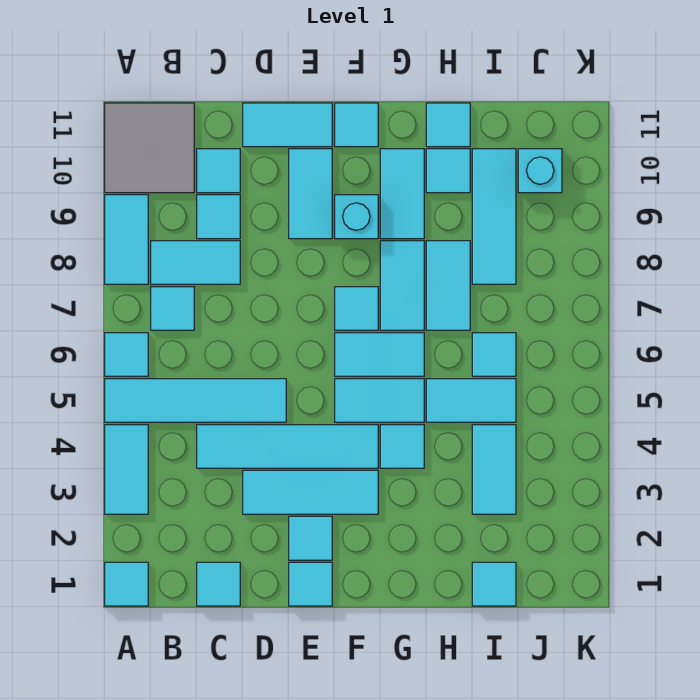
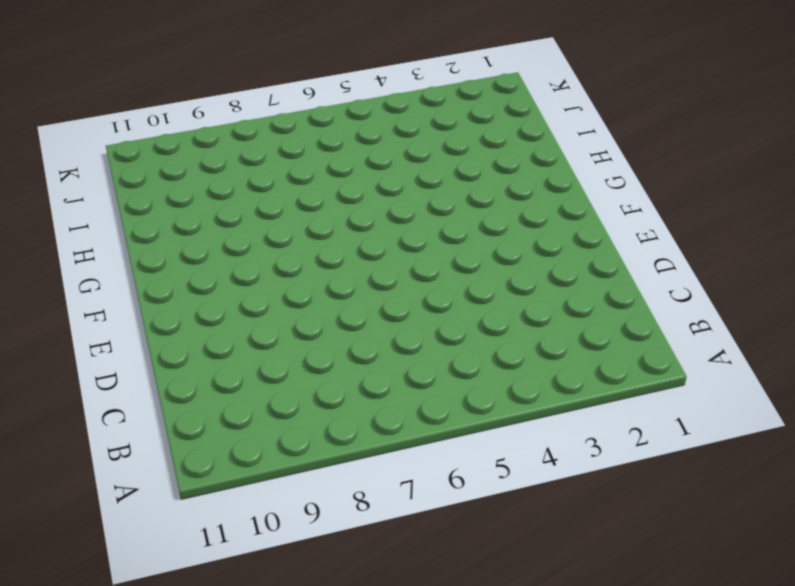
none -> cyan 1x1 tile [105,562,148,606]
none -> cyan 1x2 tile [105,425,148,514]
none -> cyan 1x4 tile [105,379,286,422]
none -> cyan 1x1 tile [105,333,148,376]

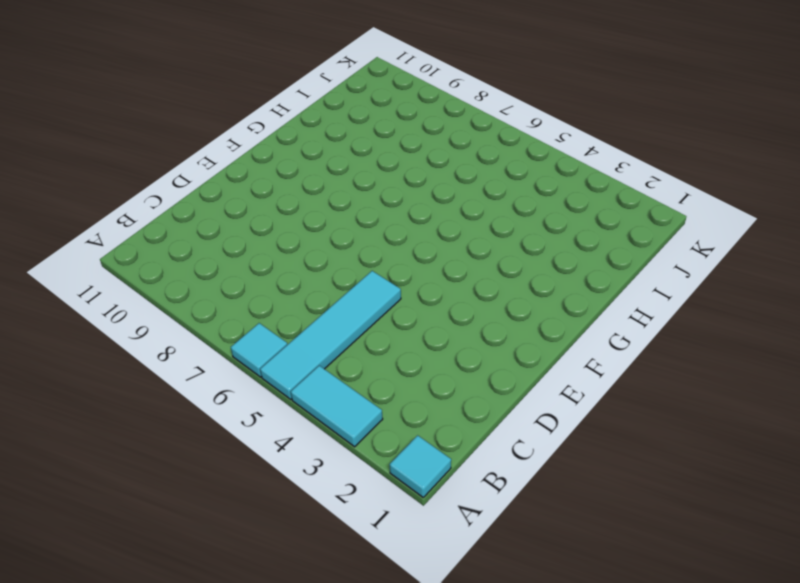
none -> cyan 1x2 tile [105,195,148,284]
none -> grey 2x2 tile [105,103,194,193]
none -> cyan 1x1 tile [151,287,194,330]
none -> cyan 1x2 tile [151,241,240,284]

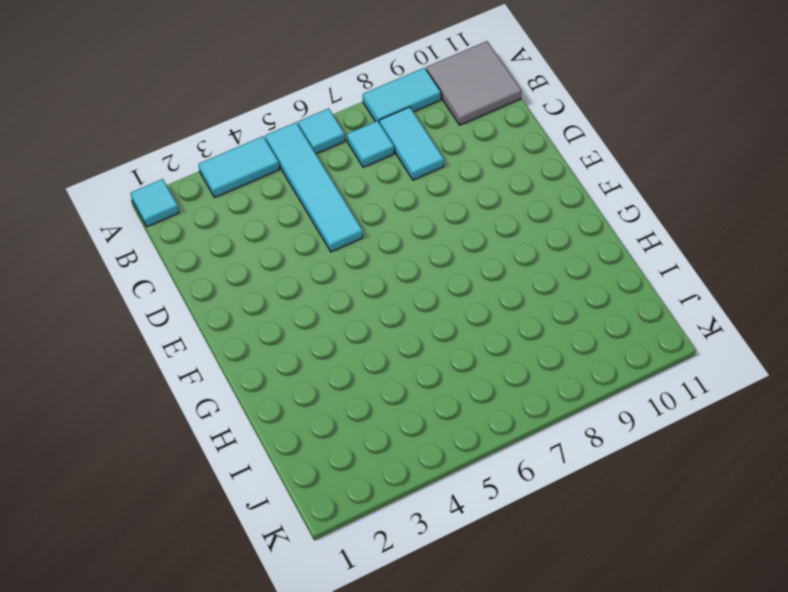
none -> cyan 1x1 tile [197,562,240,606]
none -> cyan 1x4 tile [197,425,378,468]
none -> cyan 1x1 tile [197,195,240,239]
none -> cyan 1x1 tile [197,149,240,193]

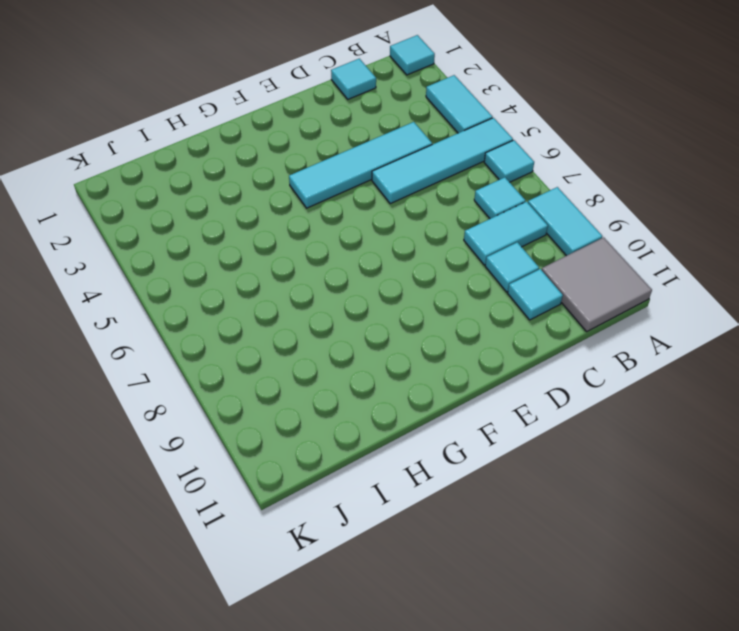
none -> cyan 1x3 tile [243,470,378,514]
none -> cyan 1x2 tile [243,103,332,147]
none -> cyan 1x1 tile [289,562,332,606]
none -> cyan 1x1 tile [289,516,332,560]

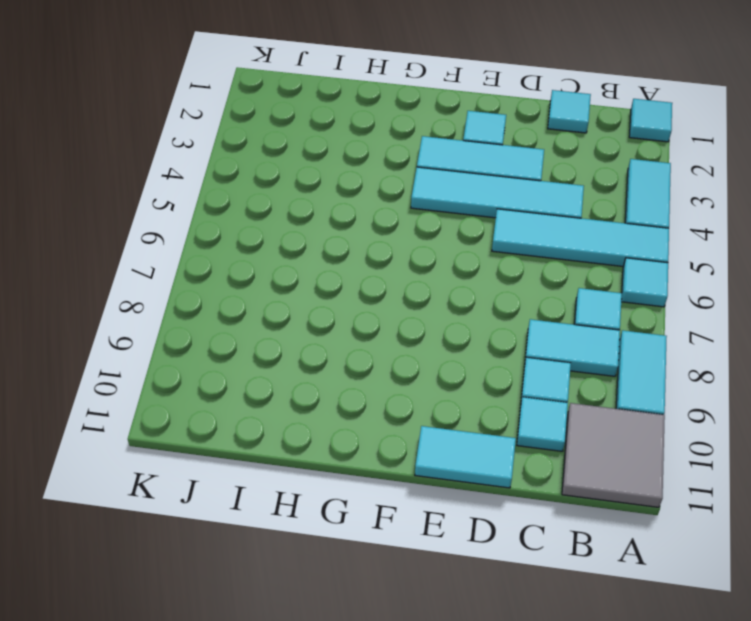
none -> cyan 1x1 tile [289,562,332,606]
none -> cyan 1x2 tile [289,149,332,239]
none -> cyan 1x2 tile [335,379,424,422]
none -> cyan 1x2 tile [335,333,424,376]

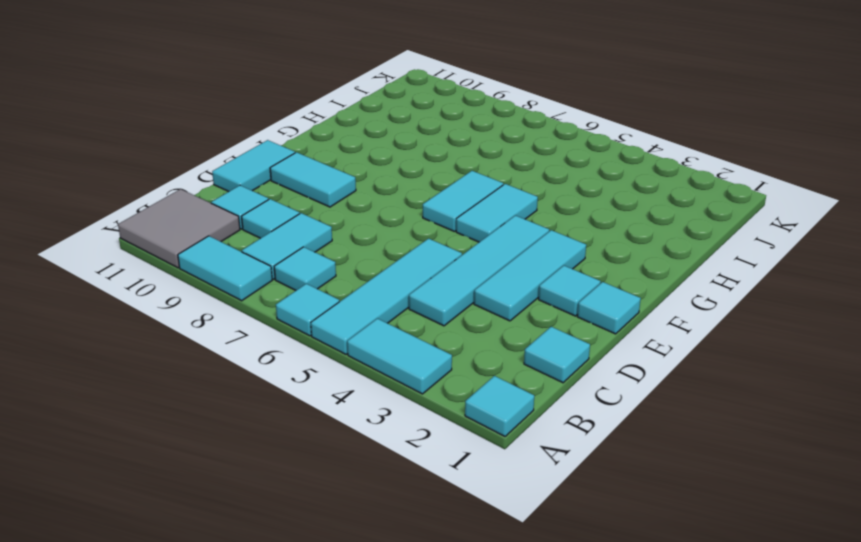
none -> cyan 1x1 tile [335,287,378,330]
none -> cyan 1x1 brick [335,195,378,239]
none -> cyan 1x1 tile [335,103,378,147]
none -> cyan 1x1 tile [380,425,424,468]

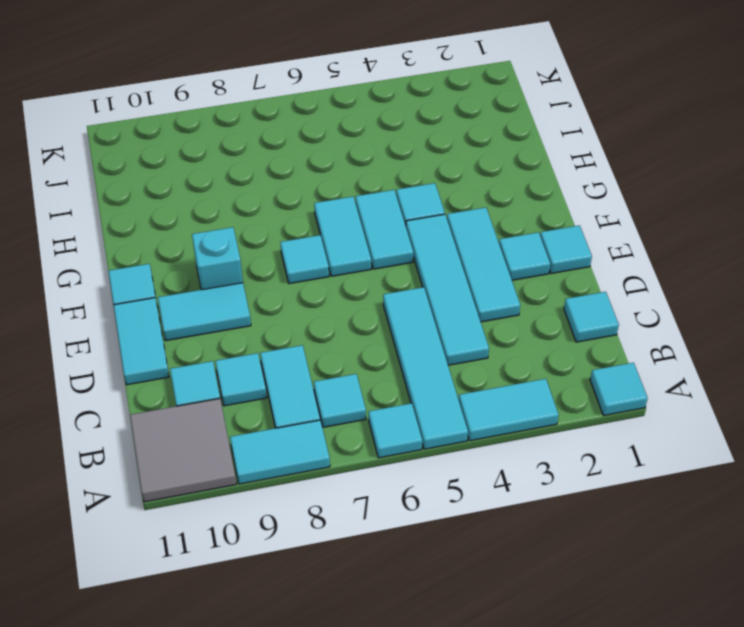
none -> cyan 1x2 tile [380,241,424,330]
none -> cyan 1x2 tile [380,149,424,239]
none -> cyan 1x2 tile [426,379,516,422]
none -> cyan 1x2 tile [426,241,470,330]

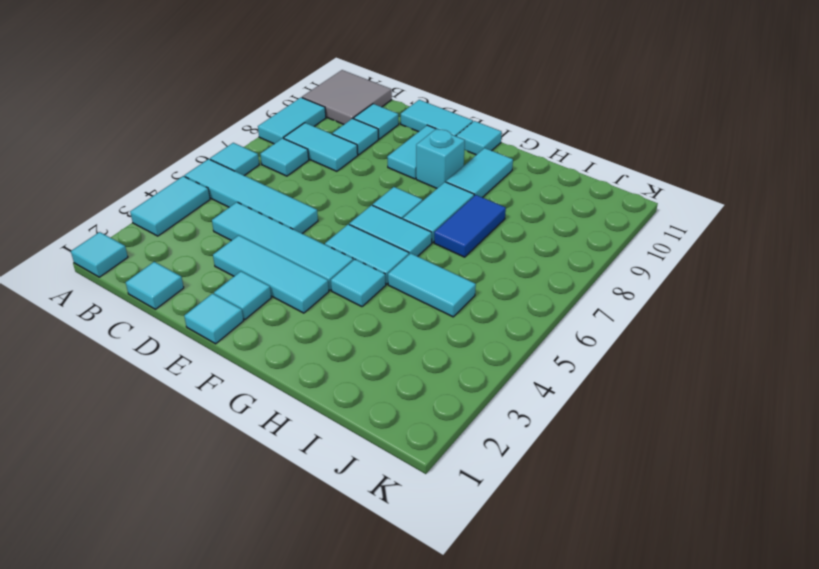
blue 1x2 tile [434,195,506,257] -> cyan 1x2 tile [426,241,470,330]
none -> cyan 1x1 tile [426,149,470,193]
none -> cyan 1x1 tile [426,103,470,147]
none -> cyan 1x1 tile [472,562,516,606]
none -> cyan 1x2 tile [472,425,516,514]

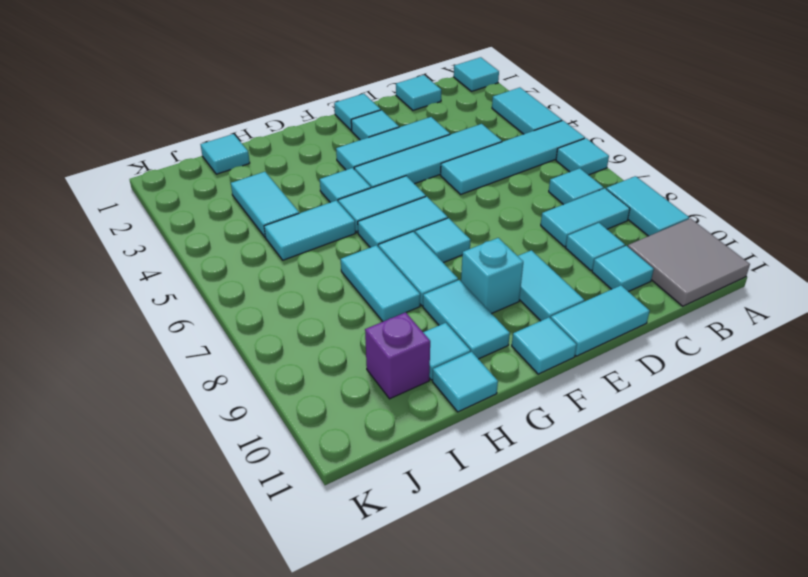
purple 1x1 brick [365,312,430,399] -> cyan 1x3 tile [472,149,516,284]
none -> cyan 1x1 tile [472,333,516,376]
none -> cyan 1x1 brick [518,149,562,193]

